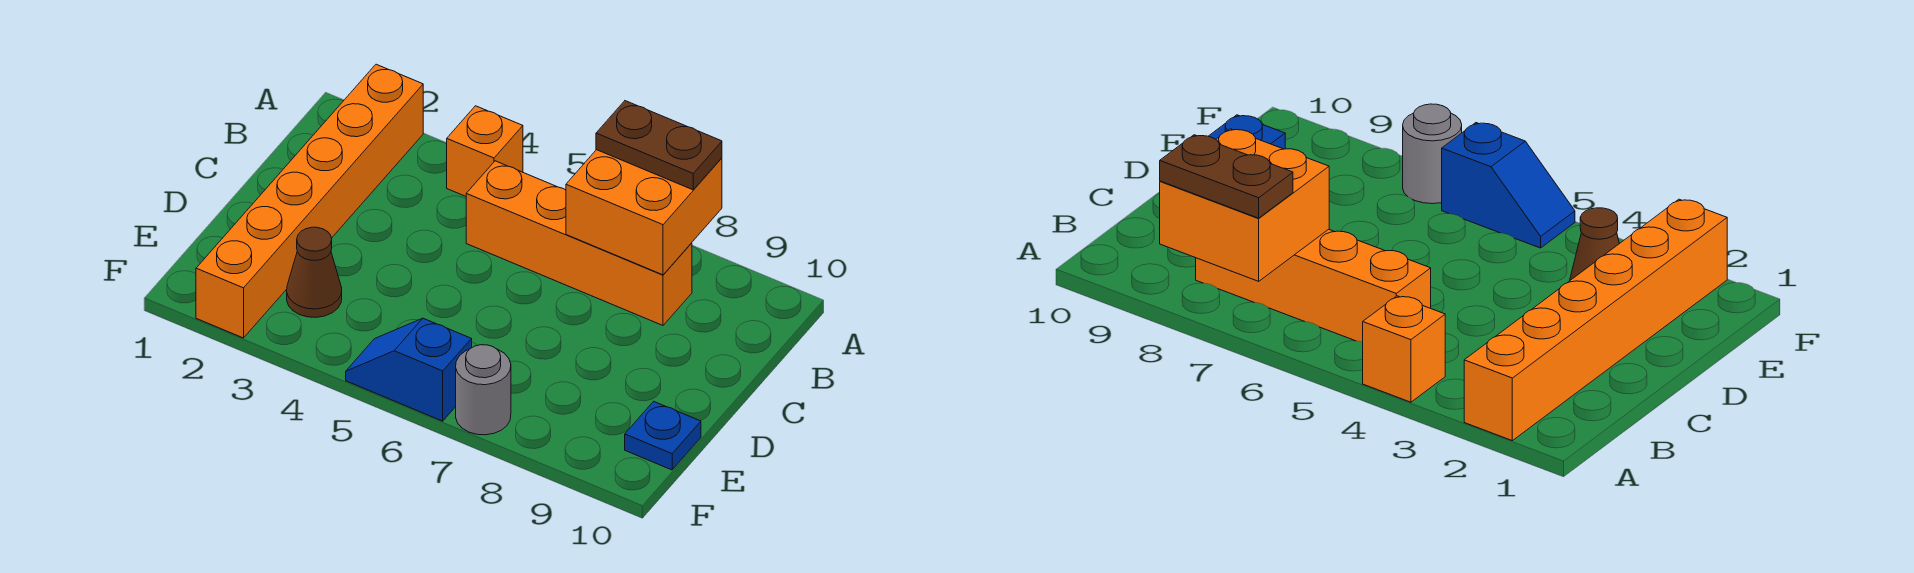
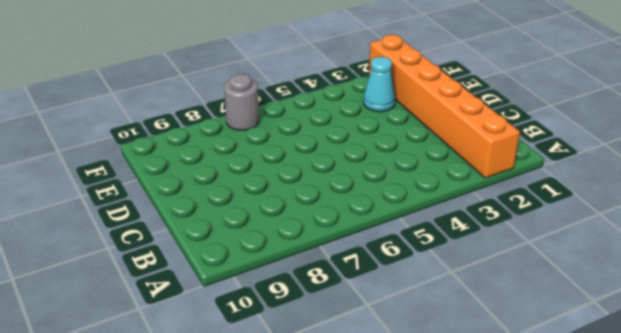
cyan 1x1 cone [363,57,396,112] -> brown 1x1 cone [287,227,342,317]
none -> orange 1x1 brick [447,106,523,196]
none -> orange 1x4 brick [466,161,692,325]

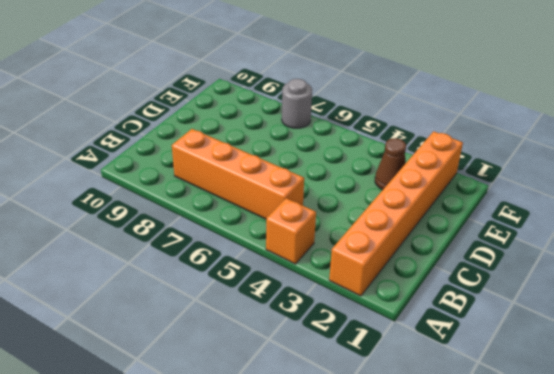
none -> blue 1x1 plate [625,401,701,470]
none -> blue 1x2 slope [346,318,472,421]

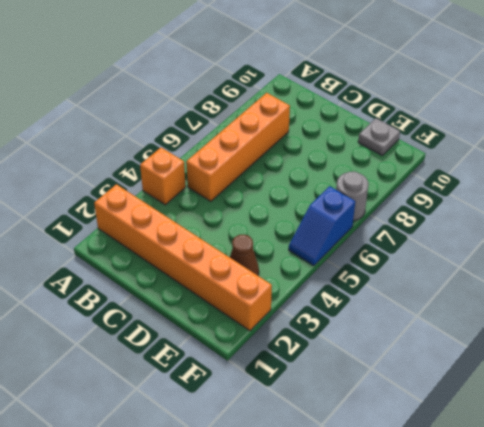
grey 1x1 plate [358,118,400,155] -> blue 1x1 plate [625,401,701,470]
none -> orange 2x2 brick [566,150,722,275]
none -> brown 1x2 plate [596,101,722,190]

